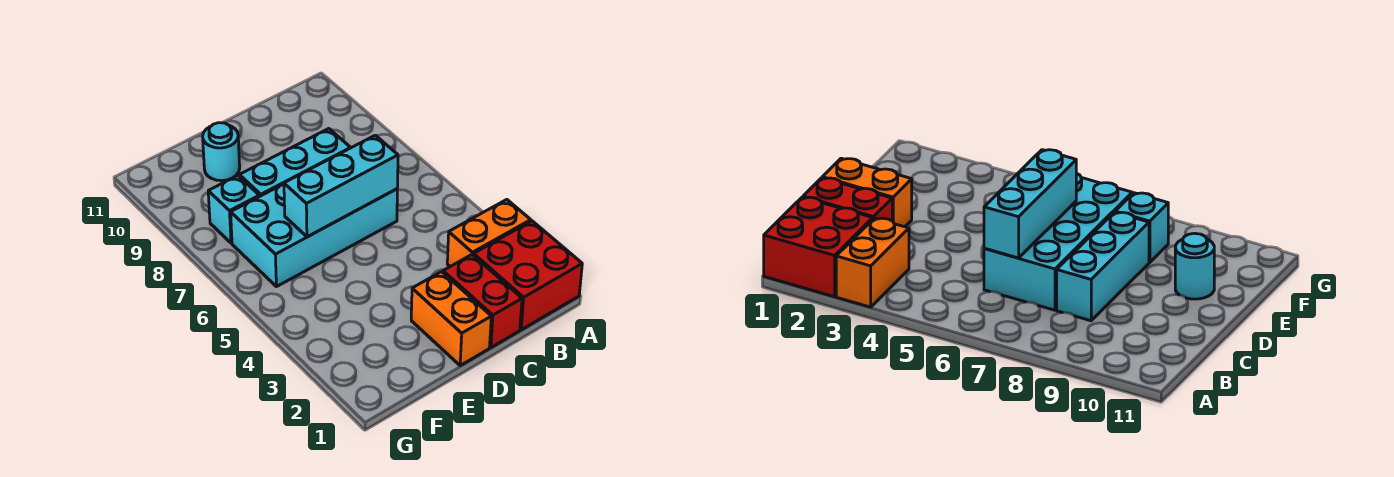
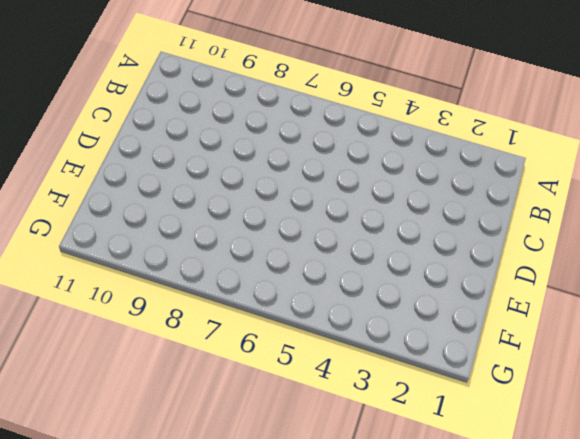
none -> red 2x2 brick [474,221,582,330]
none -> orange 1x2 brick [447,200,531,266]

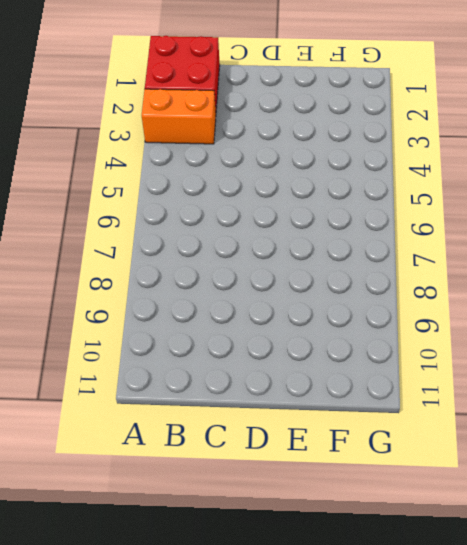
none -> red 1x2 brick [443,255,522,347]
none -> cyan 2x4 brick [231,184,397,287]

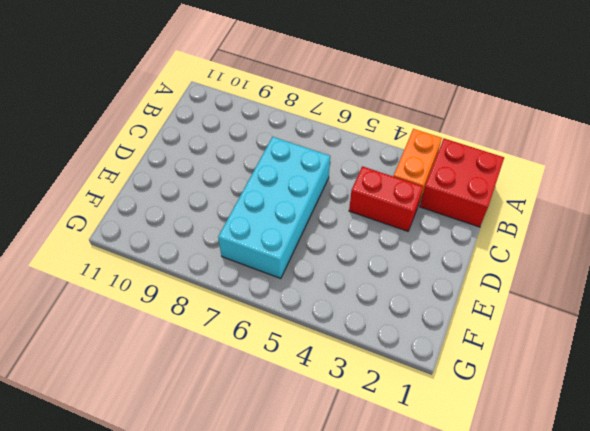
red 1x2 brick [349,166,423,231] -> red 1x2 brick moved to [443,255,522,347]
none -> cyan 1x3 brick [239,129,350,197]
none -> orange 1x2 brick [411,272,491,366]

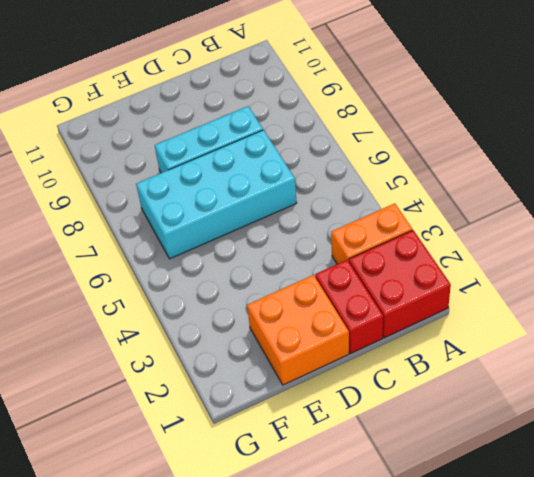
orange 2x2 brick [247,275,349,385] -> orange 1x2 brick [411,272,491,366]
none -> cyan 1x1 round brick [203,123,240,181]
none -> cyan 1x1 brick [208,176,259,243]

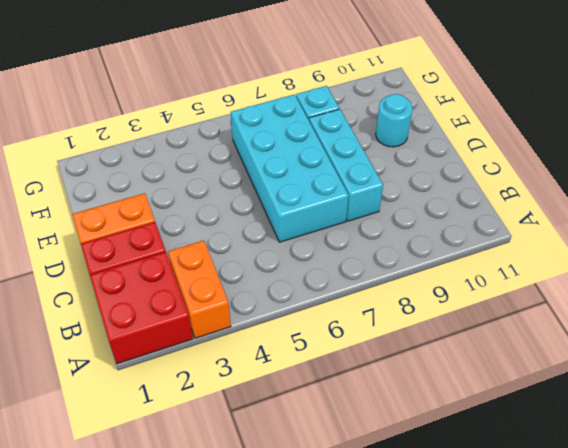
none -> cyan 1x3 brick [284,135,398,237]

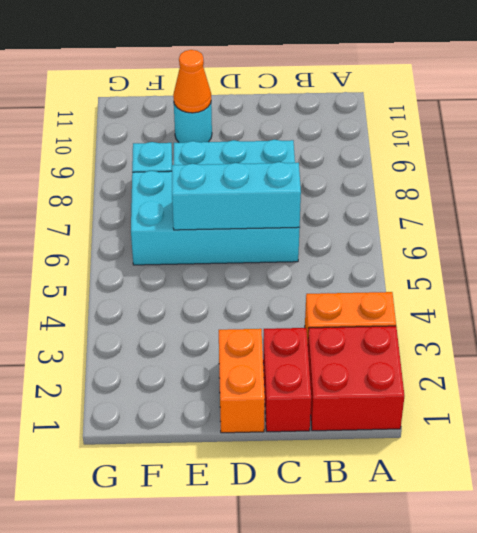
orange 1x1 cone [173,50,211,113] -> none

